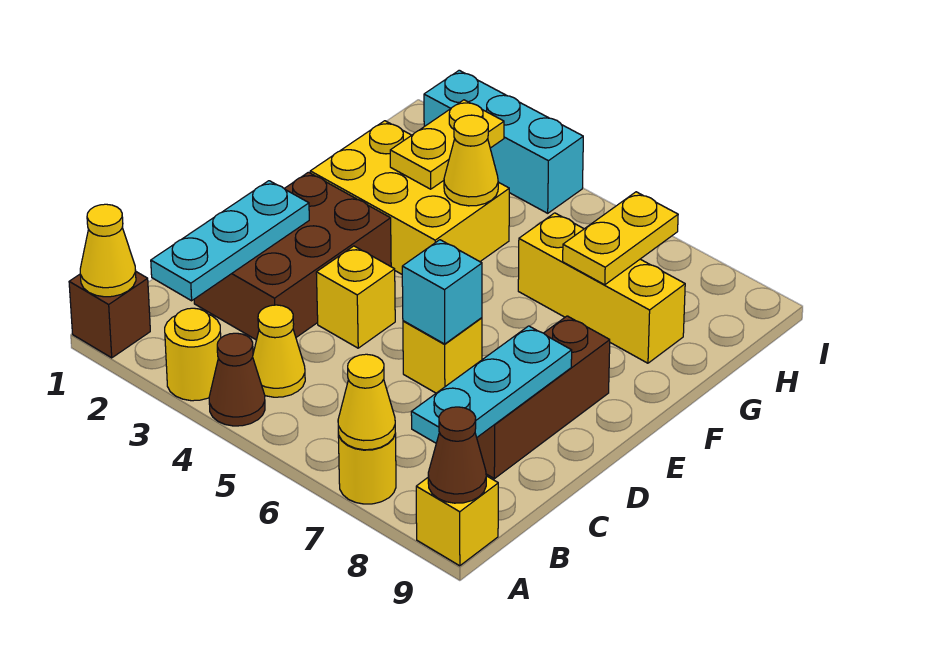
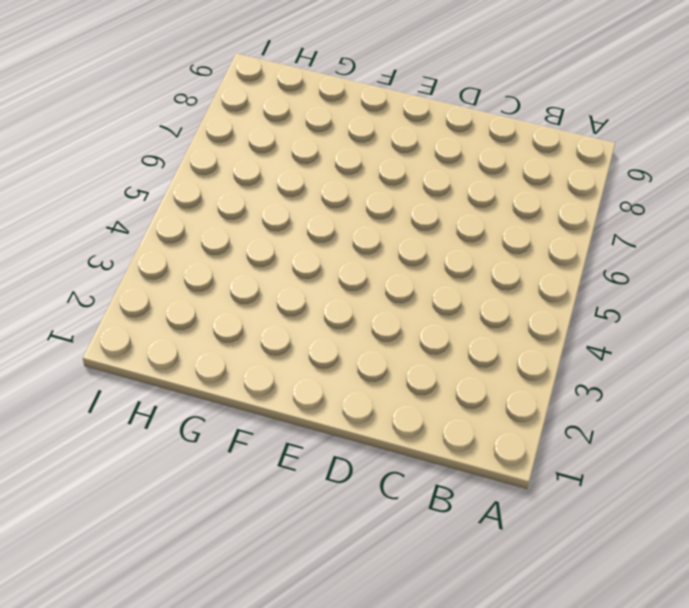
none -> brown 1x1 brick [69,272,150,358]
none -> yellow 1x1 round brick [165,308,221,401]
none -> brown 1x1 cone [209,333,265,426]

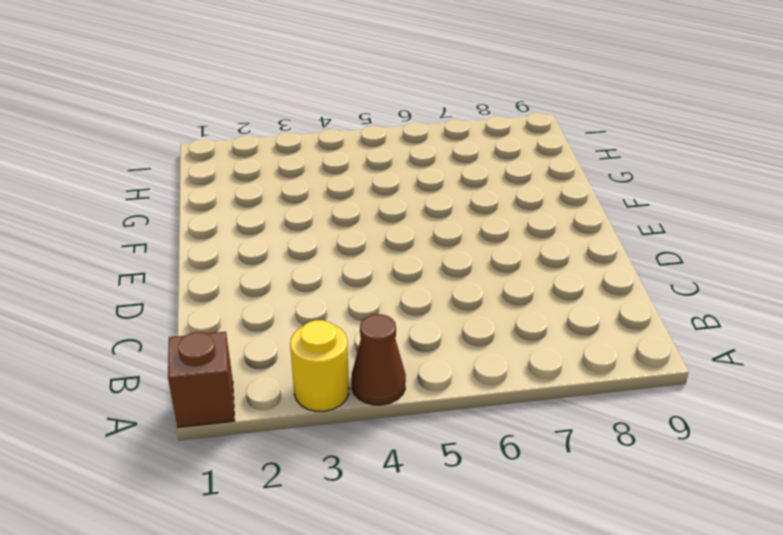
none -> yellow 1x1 round brick [338,433,396,504]
none -> yellow 1x1 brick [416,476,498,566]
none -> yellow 1x1 cone [253,305,305,397]

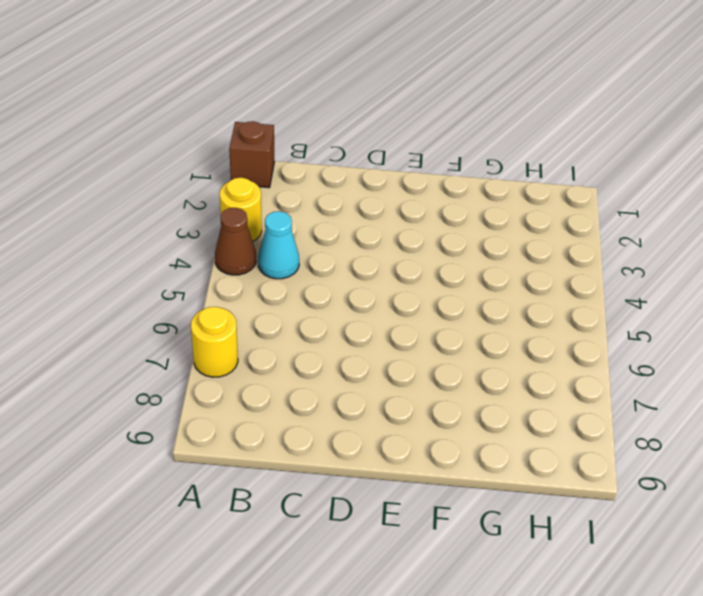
cyan 1x1 cone [258,211,299,279] -> yellow 1x1 cone [253,305,305,397]
none -> yellow 1x1 brick [416,476,498,566]
none -> brown 2x3 brick [194,172,391,340]
none -> brown 1x3 brick [477,316,610,479]

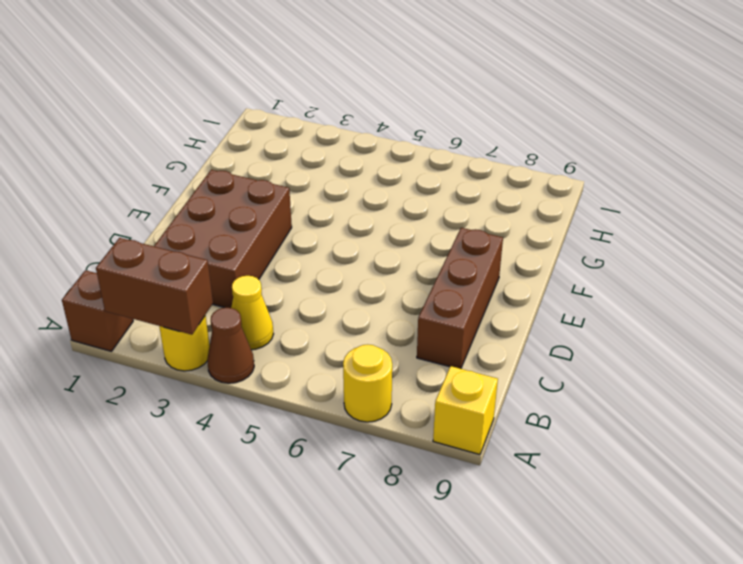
brown 1x2 brick [96,238,213,335] -> none
none -> yellow 1x1 brick [316,246,395,348]
none -> yellow 1x1 brick [403,318,482,393]
none -> yellow 2x3 brick [310,121,509,274]

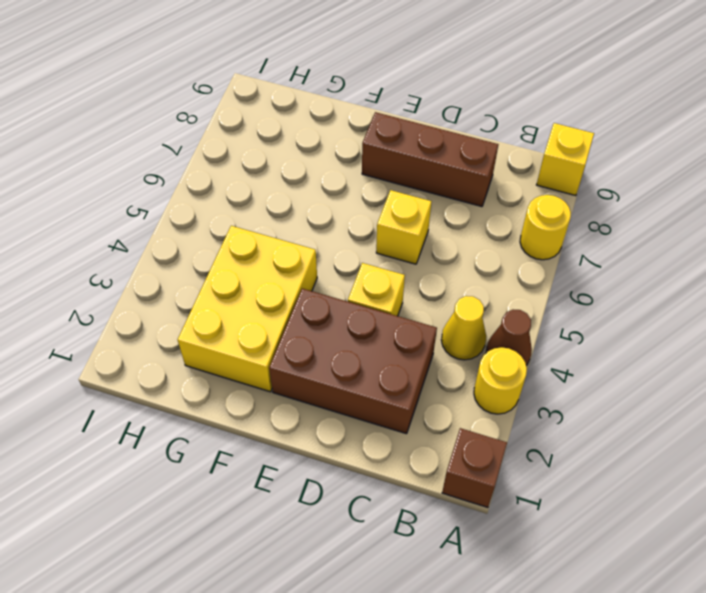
none -> yellow 1x3 brick [518,213,685,363]
none -> cyan 1x3 brick [424,70,583,213]
none -> yellow 1x1 cone [80,204,136,297]

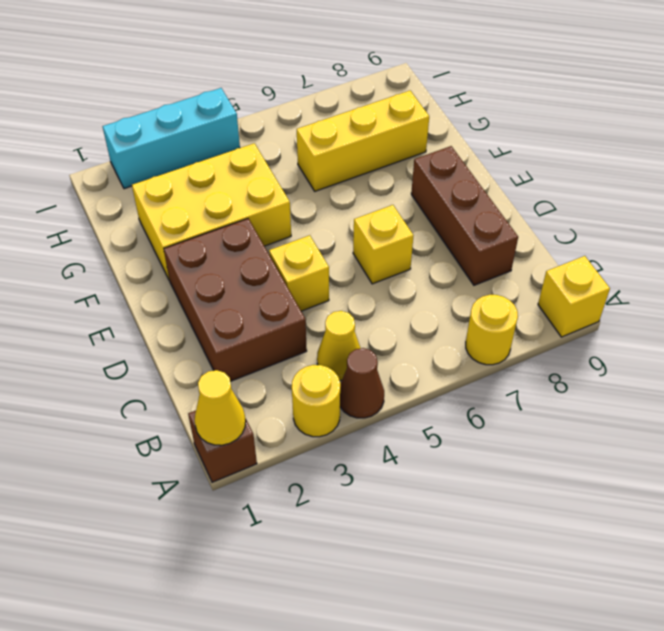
none -> yellow 1x1 cone [338,354,395,450]
none -> brown 1x1 cone [428,407,486,503]
none -> cyan 1x3 plate [151,181,309,301]

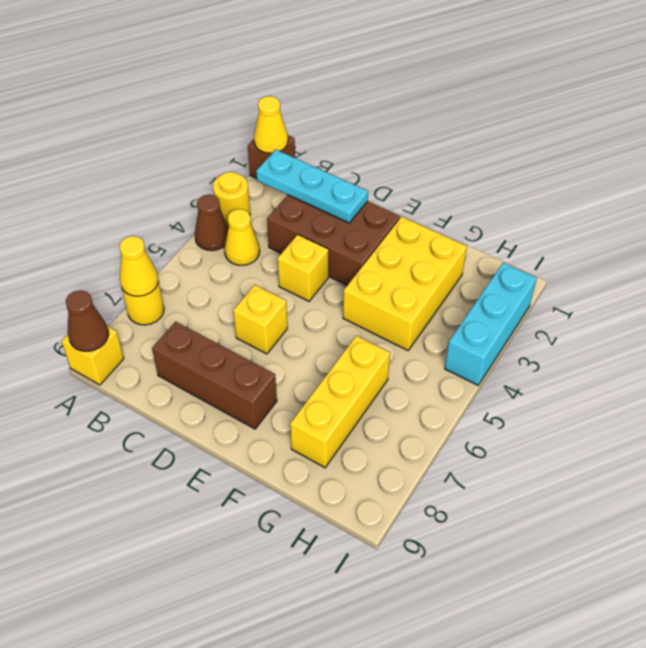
none -> cyan 1x3 plate [411,326,572,443]
none -> cyan 1x1 brick [402,240,482,344]
none -> yellow 1x2 plate [390,100,504,189]

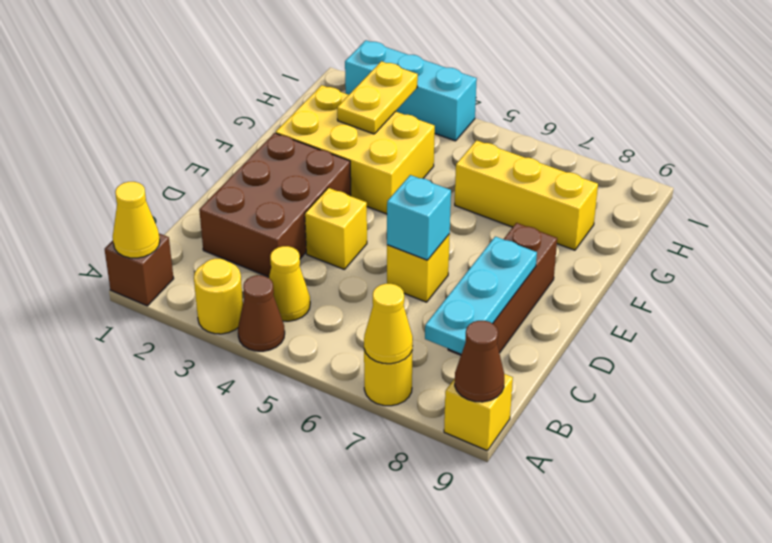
none -> cyan 1x3 plate [151,181,309,301]
none -> yellow 1x1 cone [444,115,498,206]
none -> yellow 1x2 plate [563,192,678,285]

